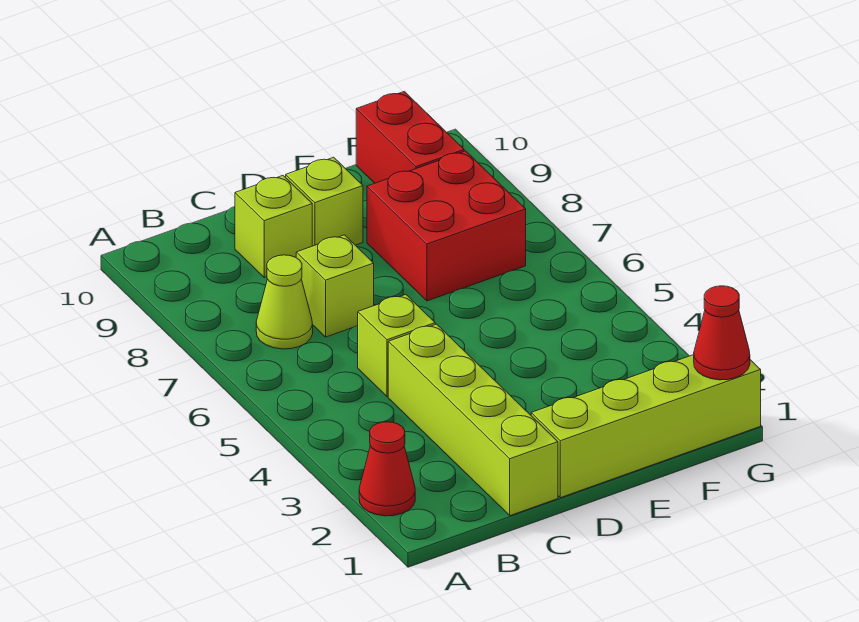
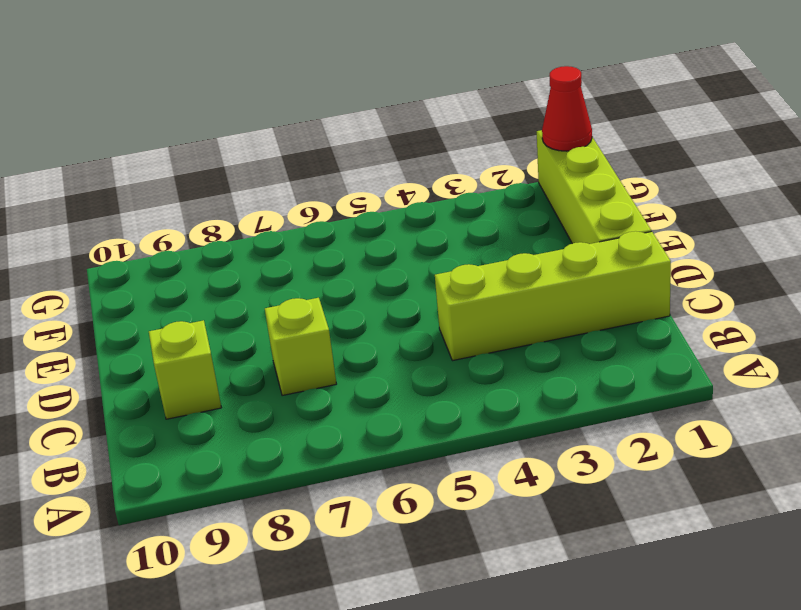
none -> red 1x1 cone [359,422,415,516]
none -> lime 1x1 cone [256,255,313,349]

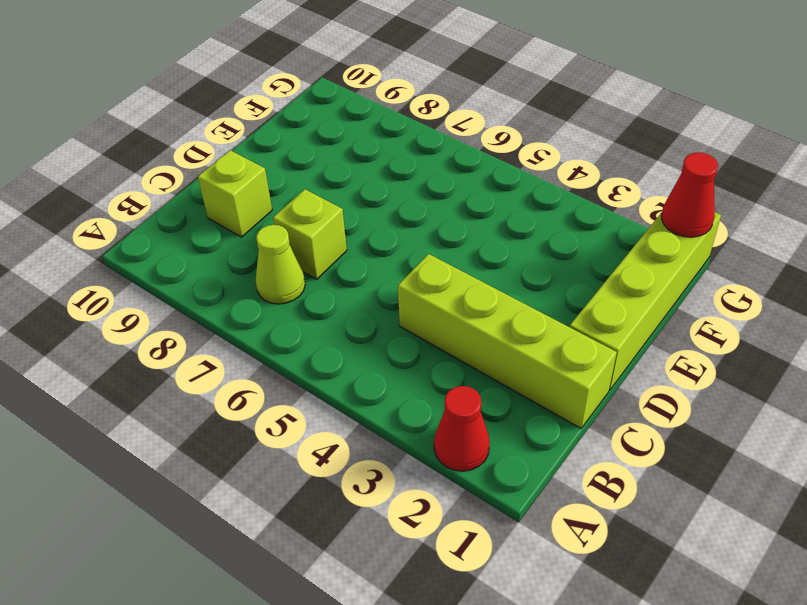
none -> lime 1x1 brick [358,295,435,397]
none -> lime 1x1 brick [286,157,363,246]

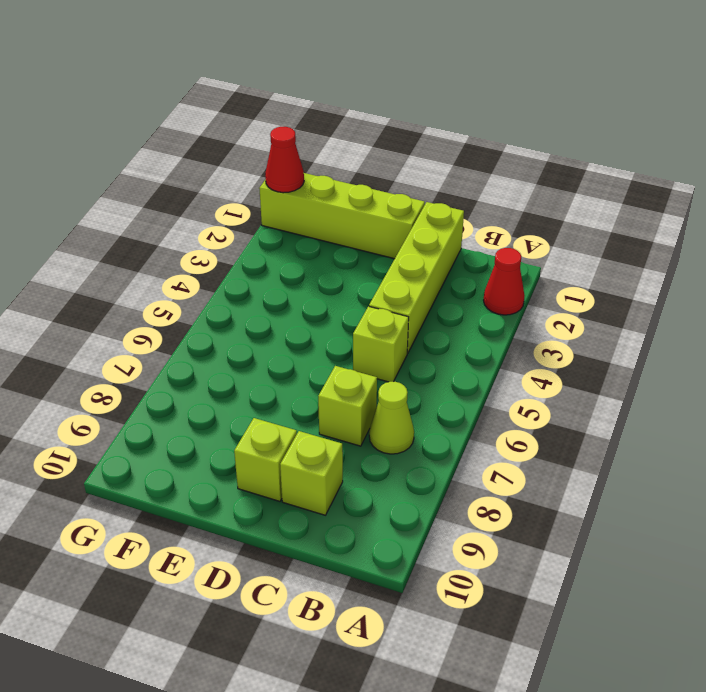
none -> red 2x2 brick [367,151,526,301]
none -> red 1x2 brick [356,92,464,183]

